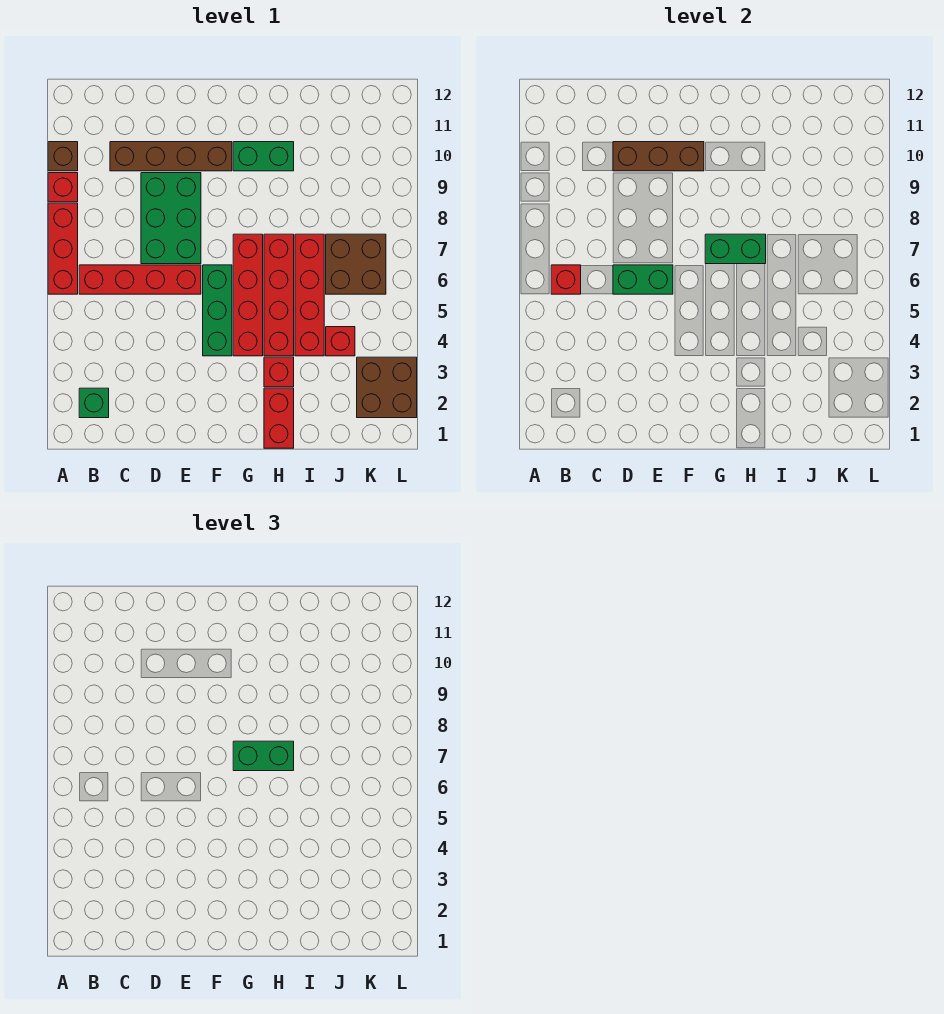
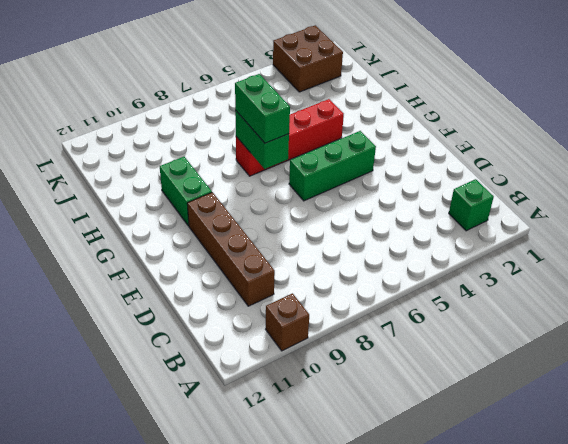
none -> red 1x3 brick [48,203,78,294]
none -> red 1x1 brick [48,173,78,202]
none -> red 1x4 brick [79,265,201,294]

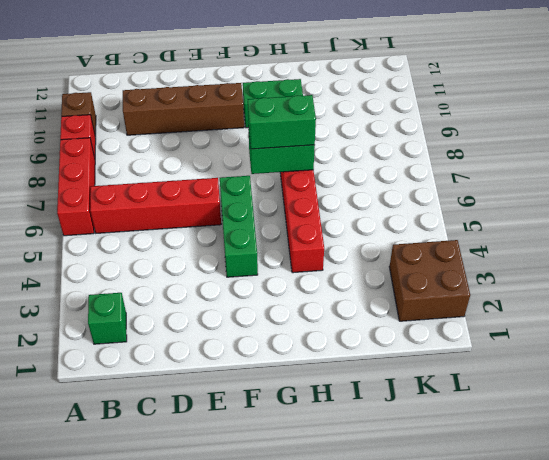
none -> green 2x3 brick [141,173,201,264]
none -> red 1x4 brick [233,234,263,356]
none -> red 1x2 brick [264,388,294,448]

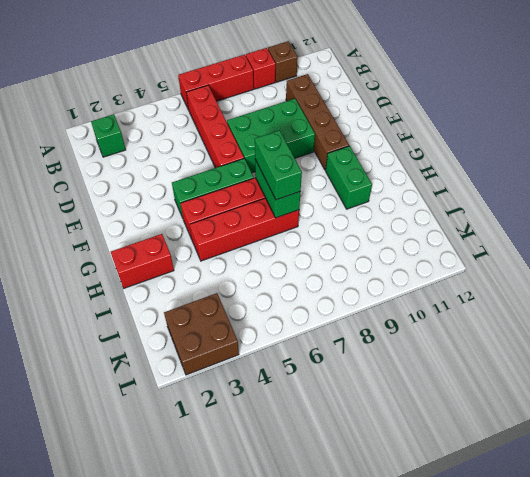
none -> red 1x1 brick [264,357,294,387]
none -> red 1x4 brick [295,234,324,356]
none -> red 1x1 brick [326,327,355,356]

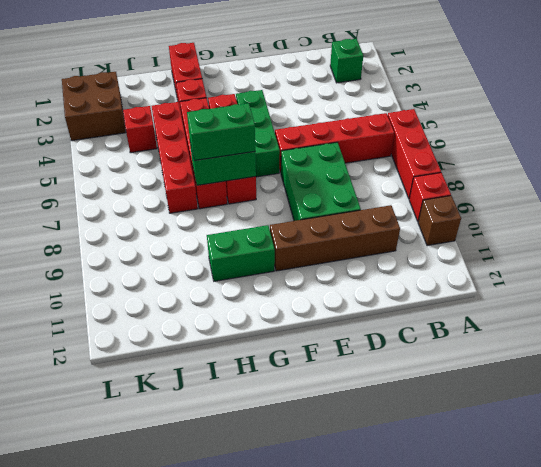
none -> brown 2x2 brick [326,234,386,294]
none -> red 1x1 brick [551,265,581,294]
none -> green 1x2 brick [613,265,673,294]

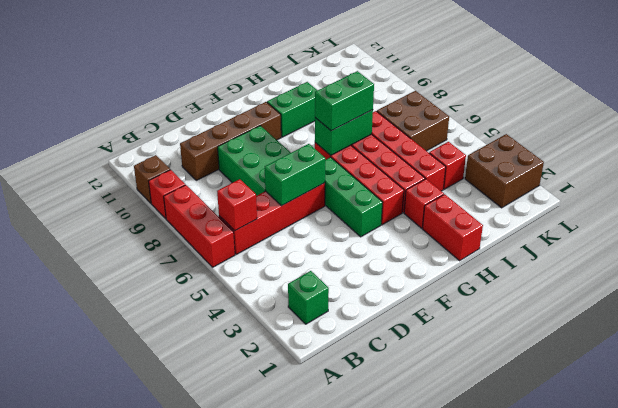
none -> brown 1x3 brick [613,142,704,171]

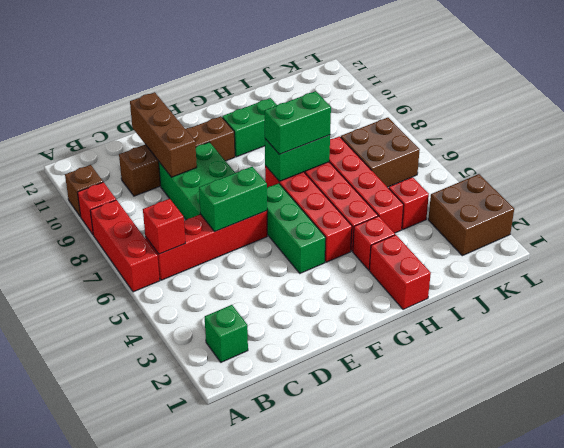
brown 1x3 brick [130,92,197,177] -> brown 1x3 brick turned to [613,142,704,171]

